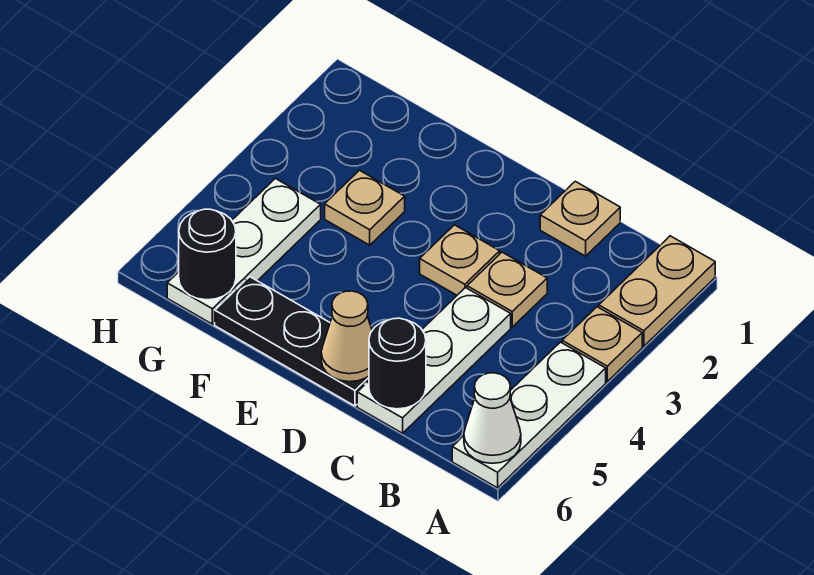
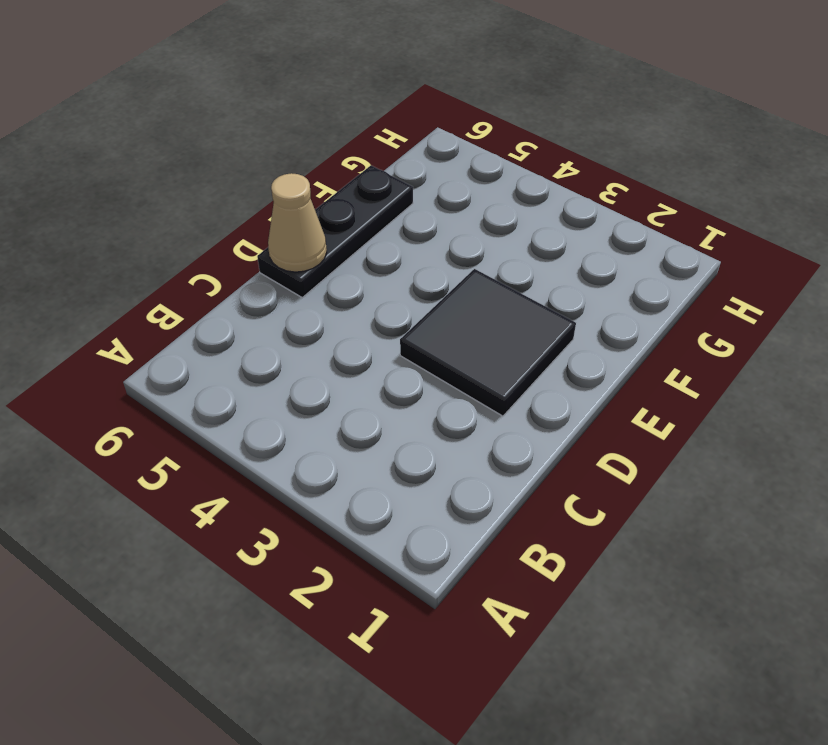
black 2x2 tile [400,269,576,416] -> tan 1x1 plate [420,225,500,295]
none -> tan 1x2 plate [599,236,715,346]
none -> tan 1x1 plate [562,307,642,381]
none -> white 1x3 plate [452,342,606,488]

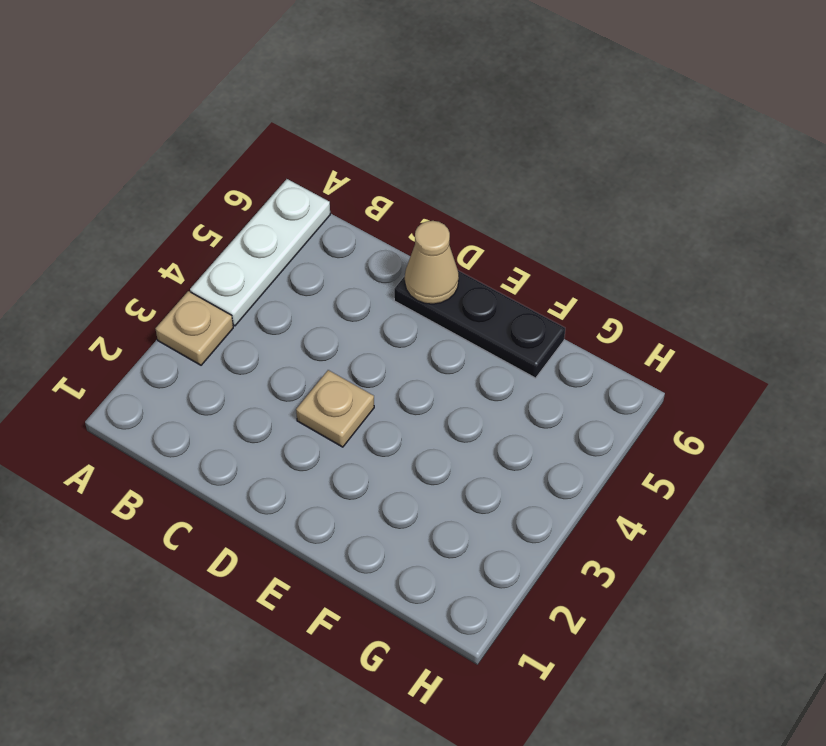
none -> tan 1x2 plate [599,236,715,346]
none -> tan 1x1 plate [540,181,620,256]
none -> tan 1x1 plate [467,252,547,327]

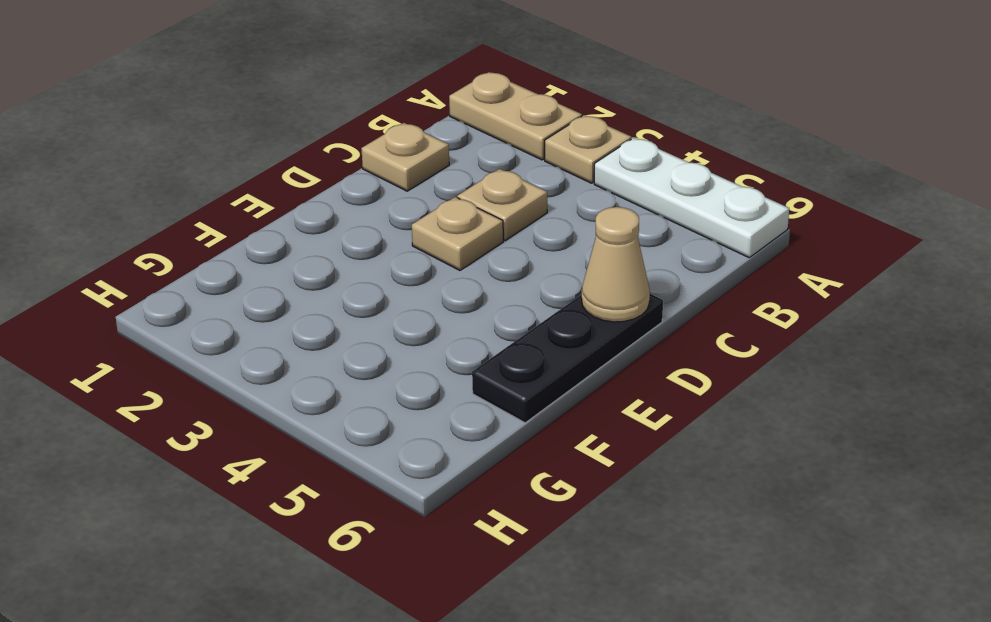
none -> white 1x3 plate [357,288,511,433]
none -> tan 1x1 plate [325,170,405,245]
none -> white 1x3 plate [167,178,321,324]

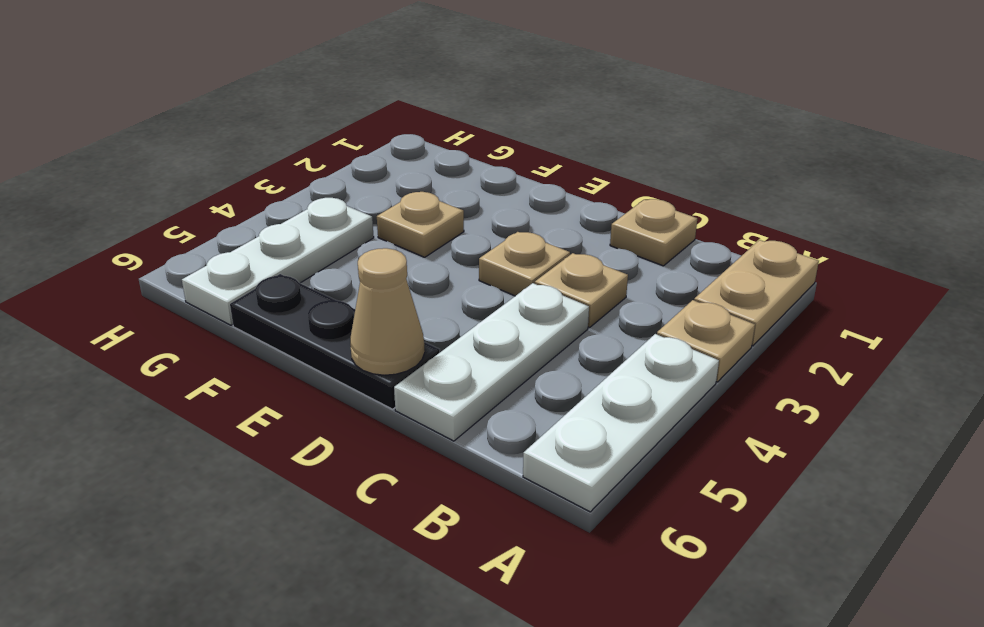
none -> white 1x1 cone [464,373,521,463]
none -> black 1x1 round brick [369,318,426,409]
none -> black 1x1 round brick [179,209,236,300]

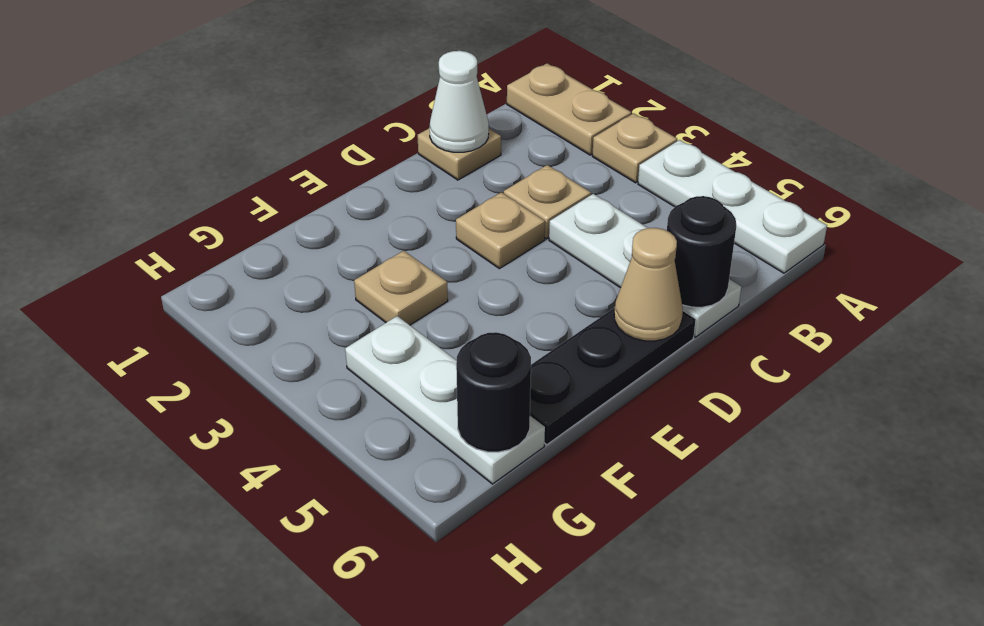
white 1x1 cone [430,51,489,152] -> white 1x1 cone moved to [464,373,521,463]

